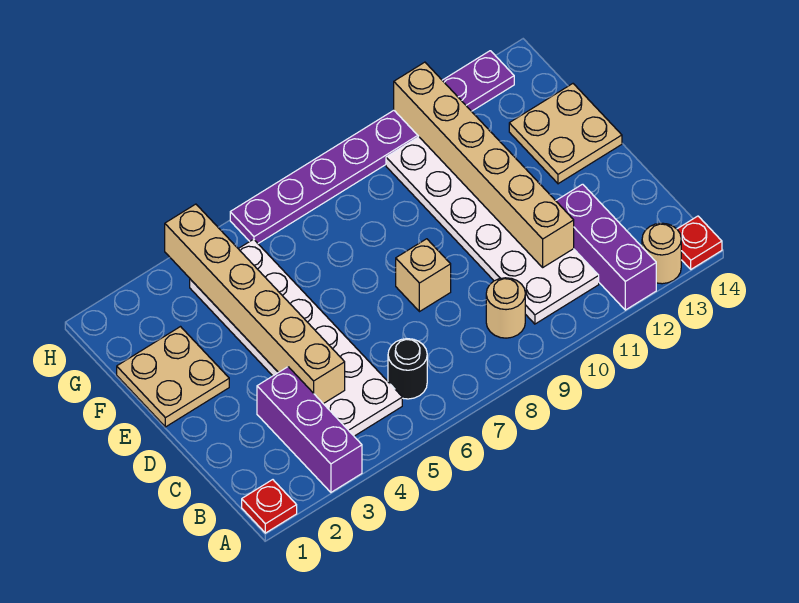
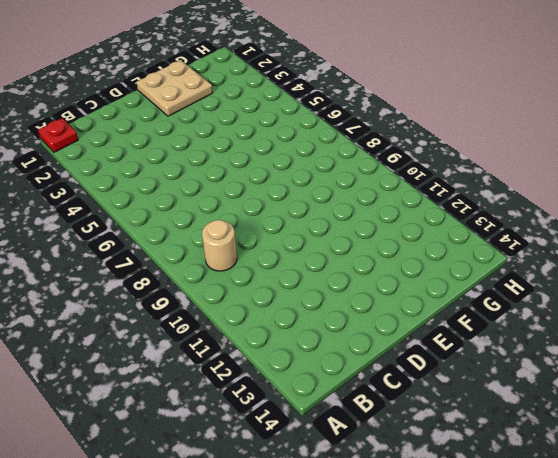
none -> purple 1x3 brick [257,367,362,492]
none -> purple 1x3 brick [556,184,656,310]
none -> tan 1x1 round brick [642,223,681,284]

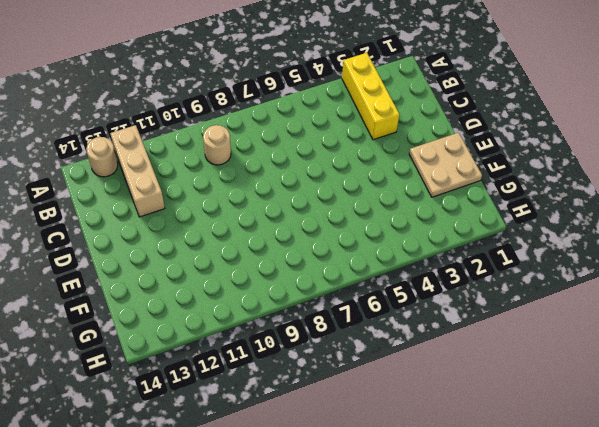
yellow 1x3 brick [342,53,399,140] -> purple 1x3 brick [257,367,362,492]
tan 1x3 brick [110,125,165,217] -> purple 1x3 brick [556,184,656,310]
none -> red 1x1 plate [242,480,297,533]
none -> red 1x1 plate [677,216,722,269]
none -> white 2x6 plate [190,239,402,436]

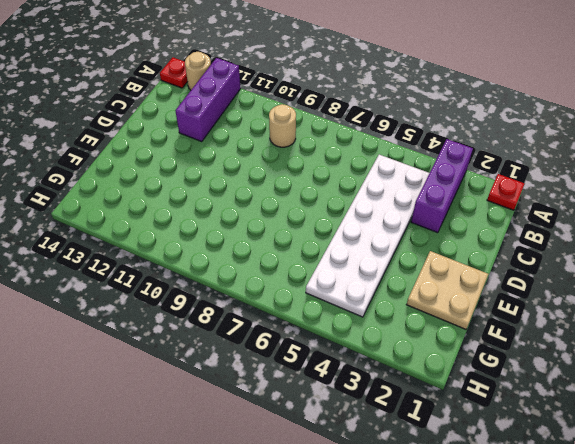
none -> black 1x1 round brick [388,339,427,399]
none -> white 2x6 plate [386,137,599,324]
none -> tan 1x1 brick [396,239,451,312]

